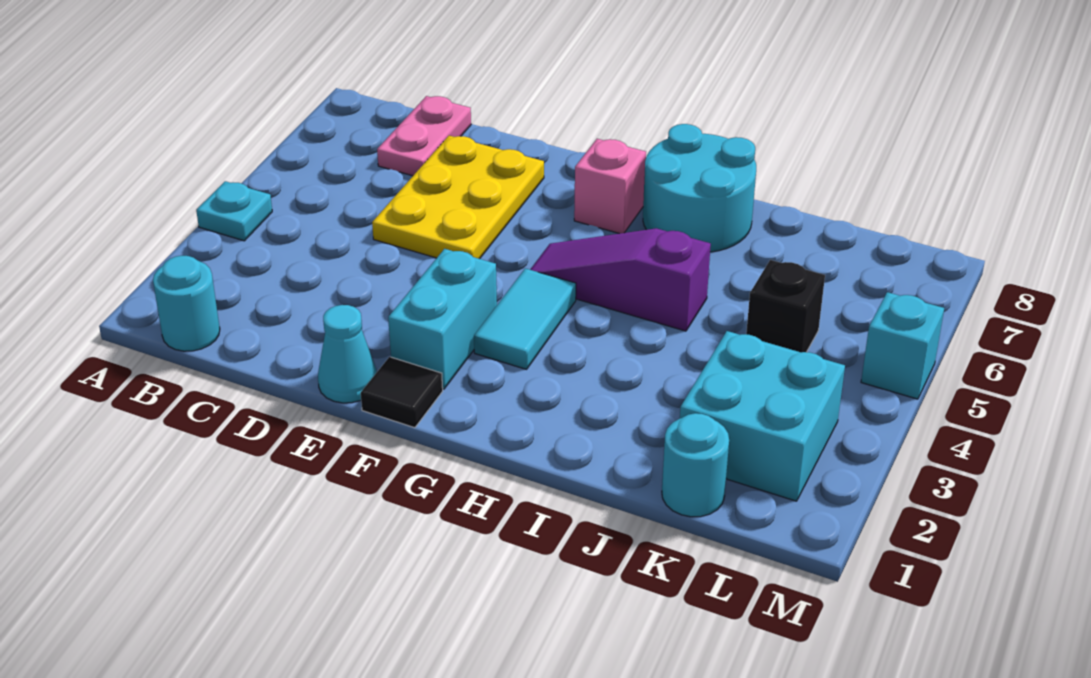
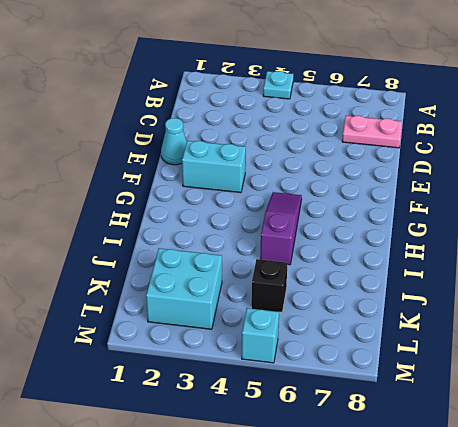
none -> cyan 1x1 round brick [153,256,220,351]
none -> yellow 2x3 plate [372,136,544,259]
none -> black 1x1 tile [361,357,443,428]

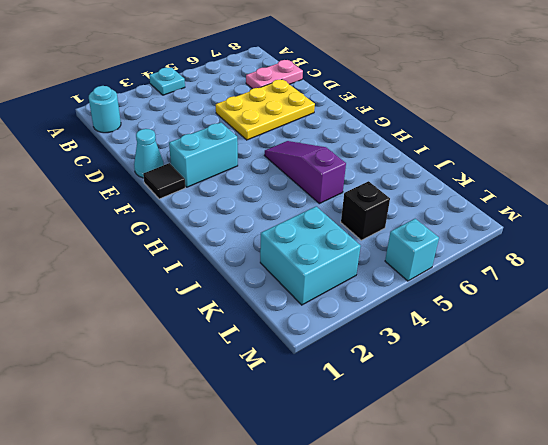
none -> cyan 1x2 tile [474,268,576,369]
none -> pink 1x1 brick [574,139,646,234]
none -> cyan 2x2 round brick [643,124,756,252]

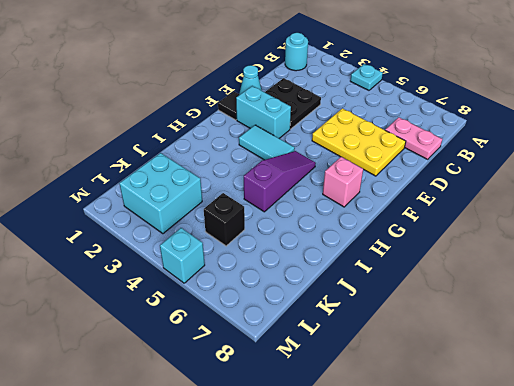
black 2x2 plate [265,78,321,129] -> none
none -> cyan 2x2 round brick [643,124,756,252]
none -> cyan 1x1 round brick [662,413,729,517]

